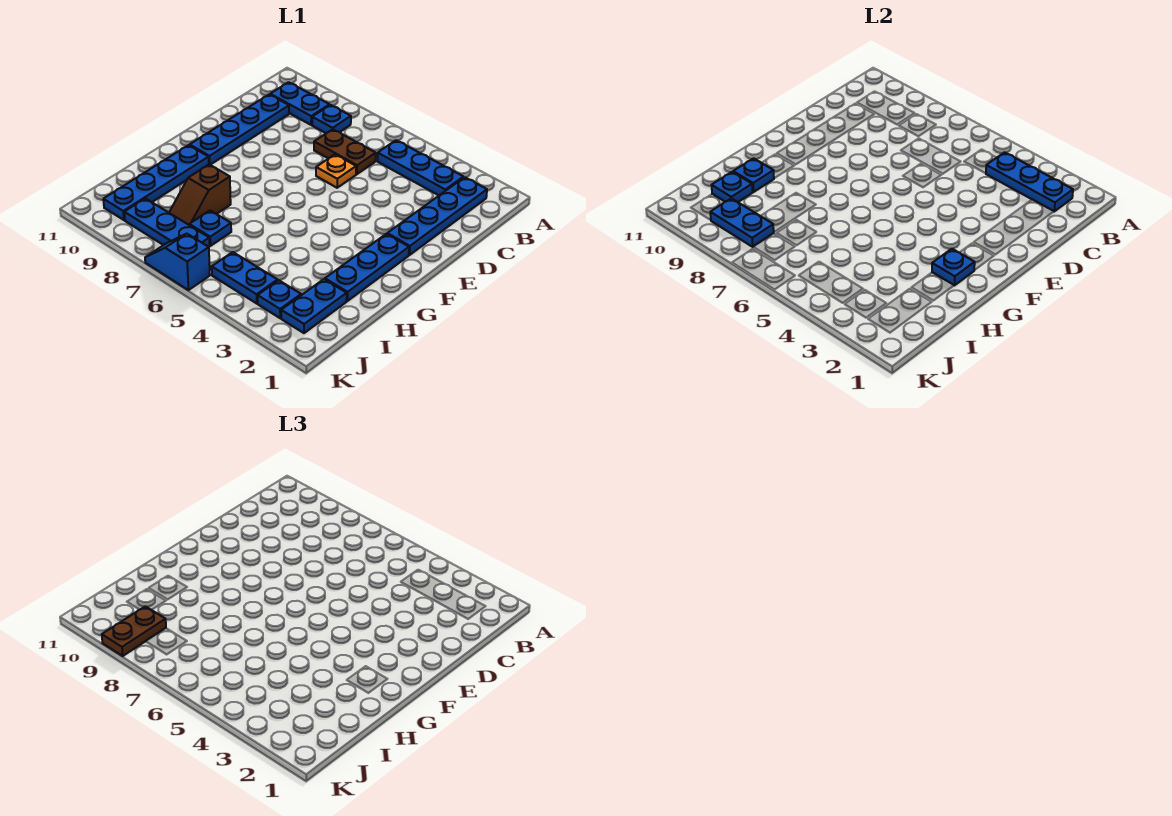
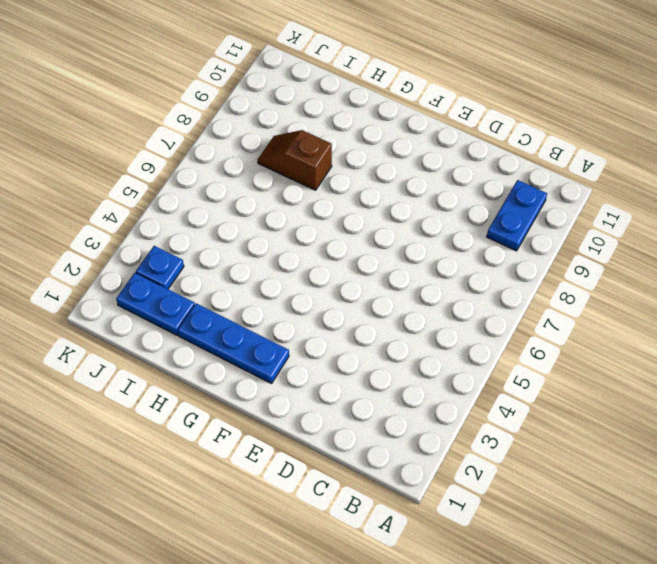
none -> blue 1x4 plate [387,177,487,255]
none -> blue 1x3 plate [377,140,463,195]
none -> blue 1x1 plate [312,105,351,133]

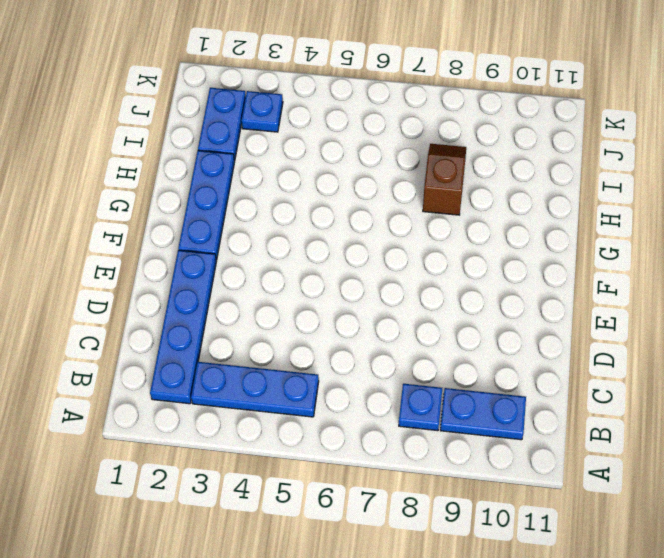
none -> brown 1x2 plate [314,129,376,174]
none -> blue 1x4 plate [190,94,289,165]
none -> orange 1x1 plate [316,154,356,188]

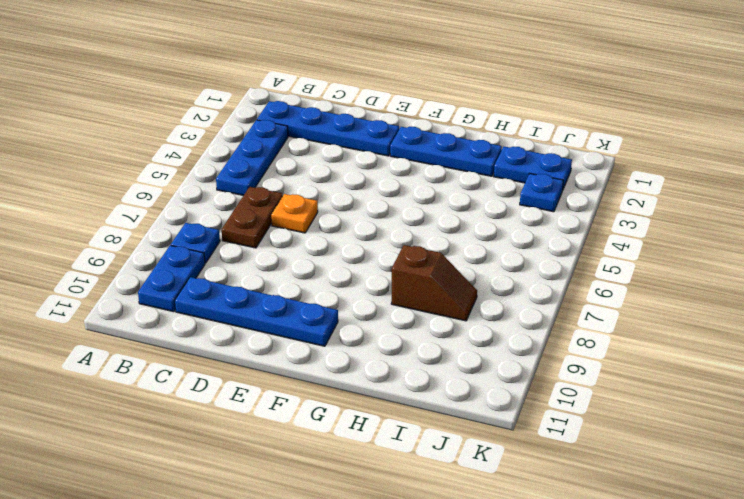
none -> blue 1x4 plate [103,145,209,220]
none -> blue 1x1 plate [189,211,231,246]
none -> blue 1x2 plate [212,252,278,303]

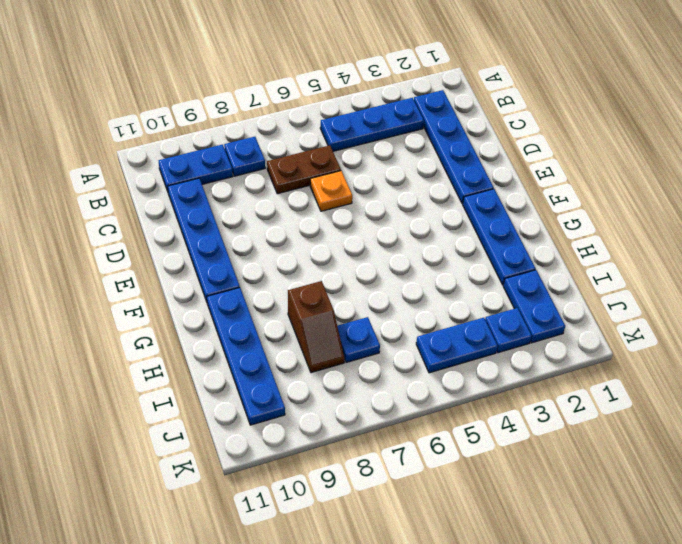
none -> blue 1x3 plate [124,198,210,247]
none -> blue 1x2 slope [145,234,210,290]
none -> blue 1x3 plate [986,152,1073,211]

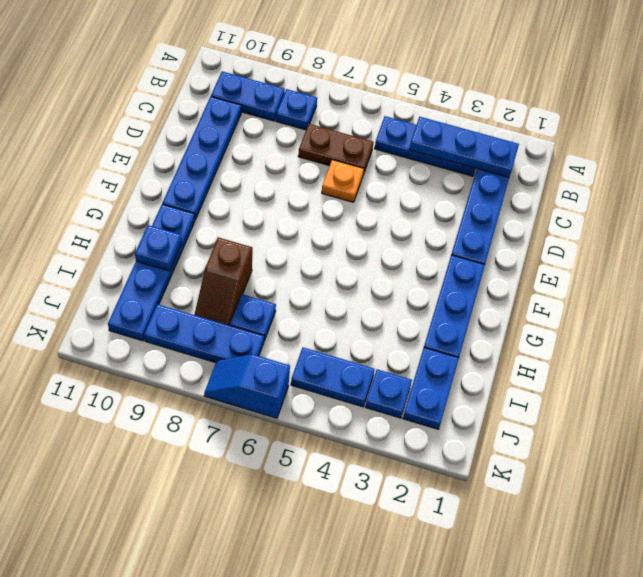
none -> blue 1x1 plate [932,249,975,285]
none -> blue 1x1 plate [712,172,753,202]
none -> blue 1x2 plate [710,198,774,247]

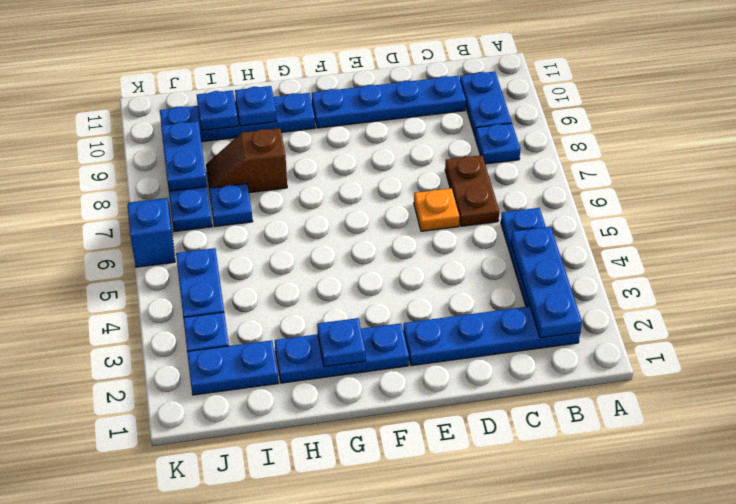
none -> brown 1x2 plate [102,606,166,656]

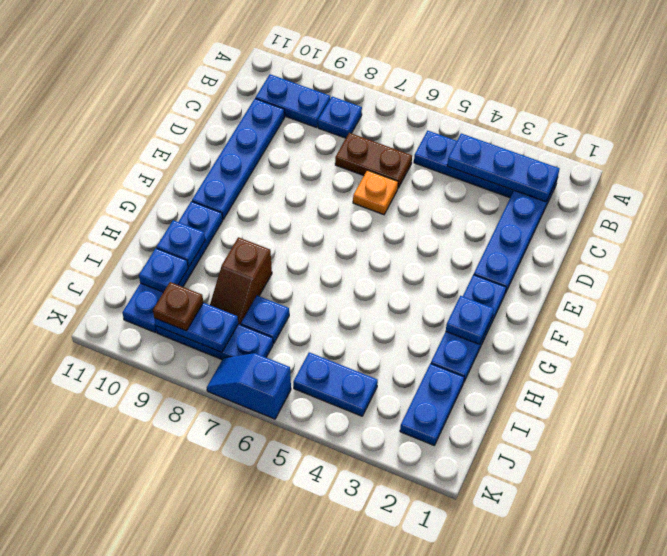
brown 1x1 plate [153,282,203,331] -> brown 1x2 plate [102,606,166,656]
none -> blue 1x1 plate [258,280,301,318]

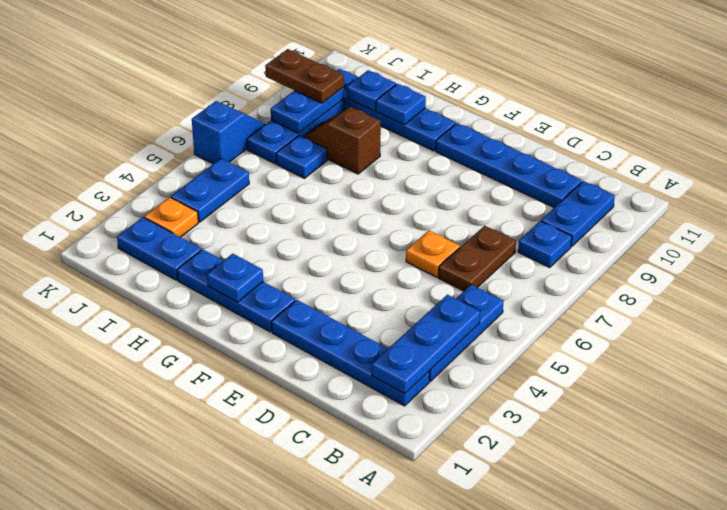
orange 1x1 plate [144,197,198,237] -> blue 1x1 plate [258,280,301,318]

